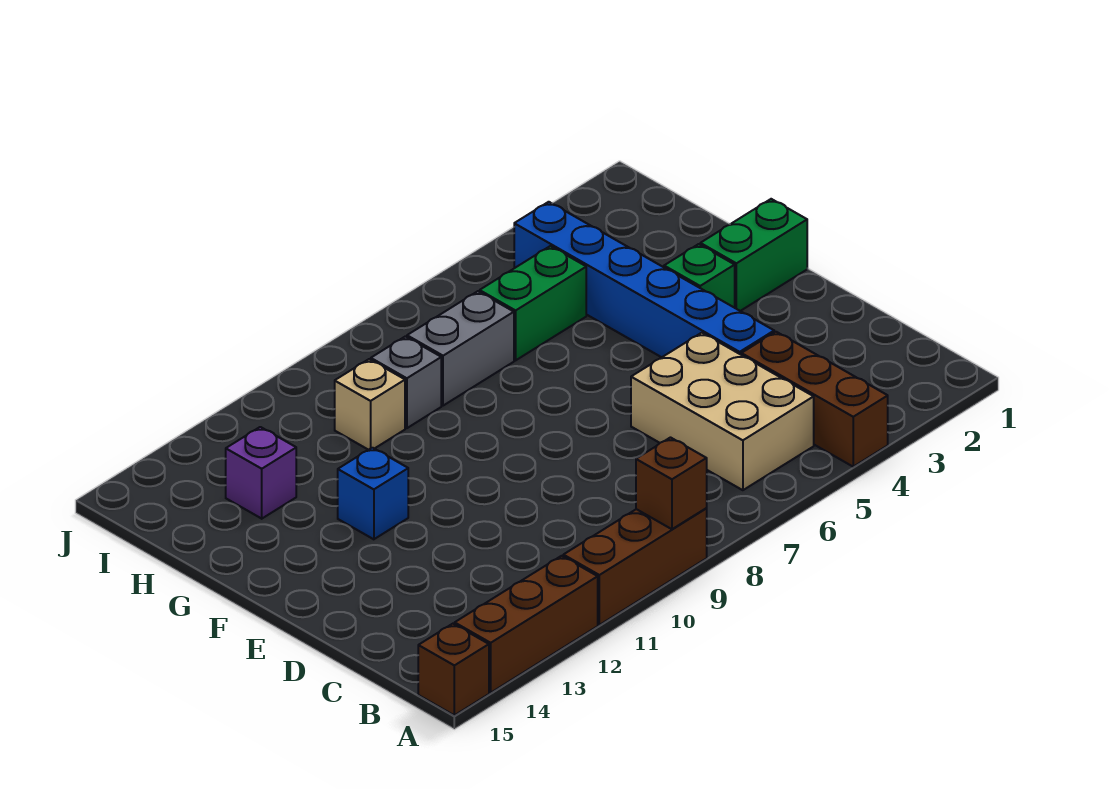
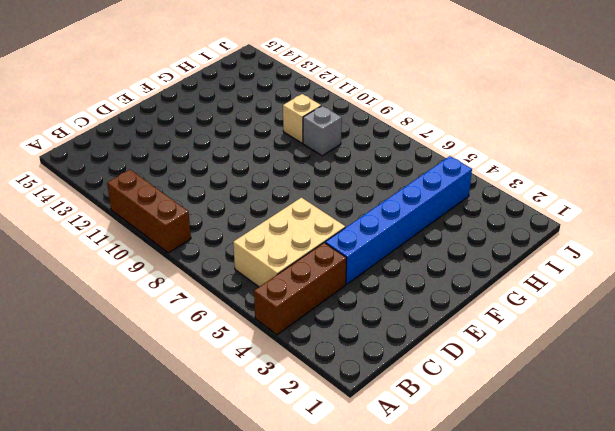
none -> brown 1x3 brick [455,556,598,693]
none -> brown 1x1 brick [418,624,489,715]
none -> green 1x2 brick [700,199,807,311]

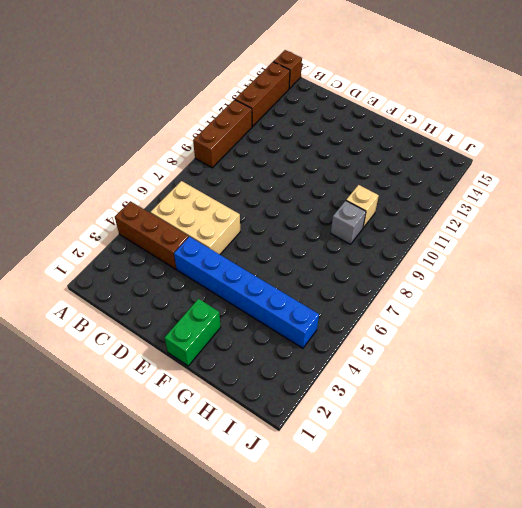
none -> green 1x1 brick [664,244,735,308]
none -> blue 1x1 brick [338,448,408,539]
none -> green 1x2 brick [480,246,586,360]

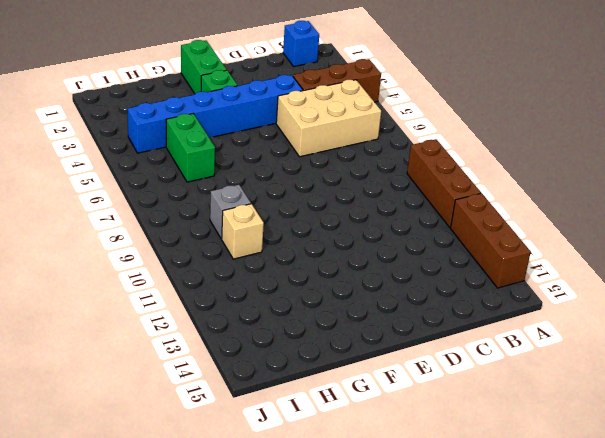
blue 1x1 brick [283,21,319,66] -> blue 1x1 brick moved to [338,448,408,539]
none -> brown 1x1 brick [418,624,489,715]
none -> grey 1x2 brick [407,291,514,406]
none -> purple 1x1 brick [226,427,296,519]

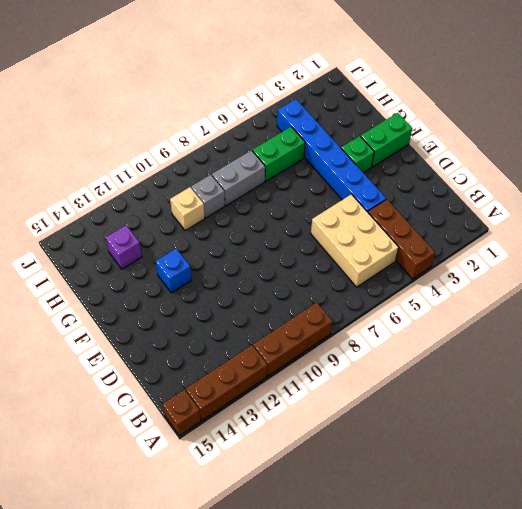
none -> brown 1x1 brick [636,438,707,529]

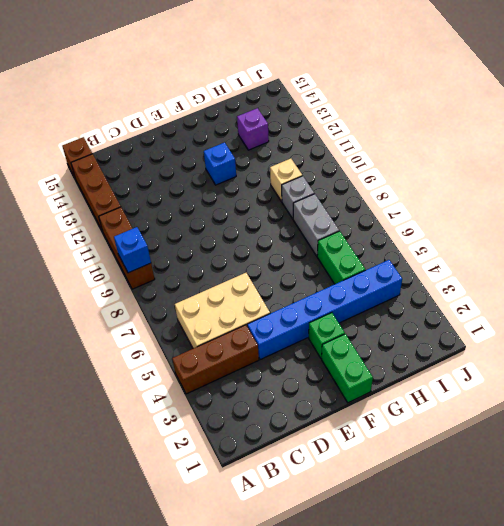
blue 1x1 brick [114,227,151,273] -> brown 1x1 brick [636,438,707,529]

